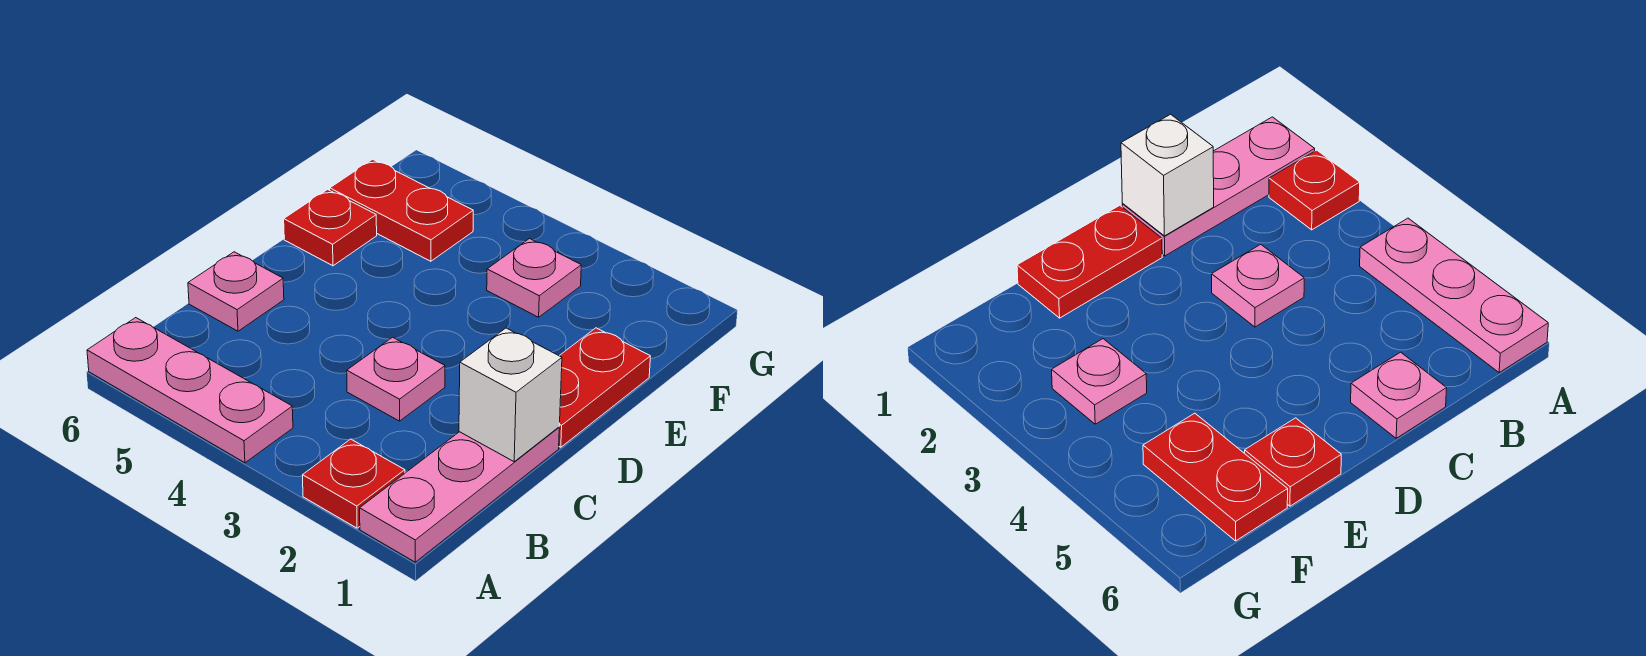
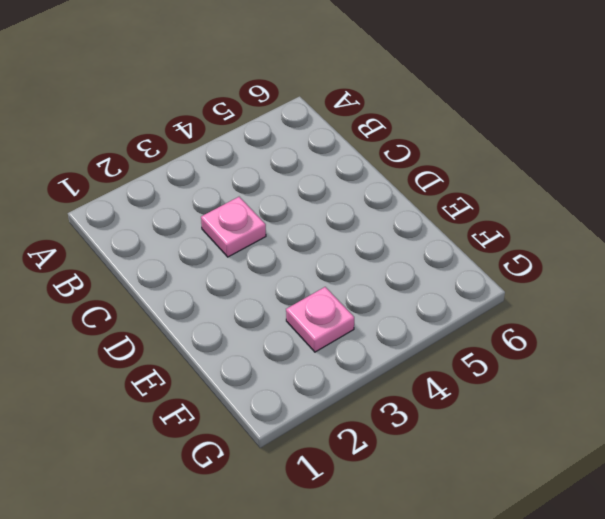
none -> pink 1x3 plate [360,427,559,562]
none -> red 1x1 plate [303,439,405,528]

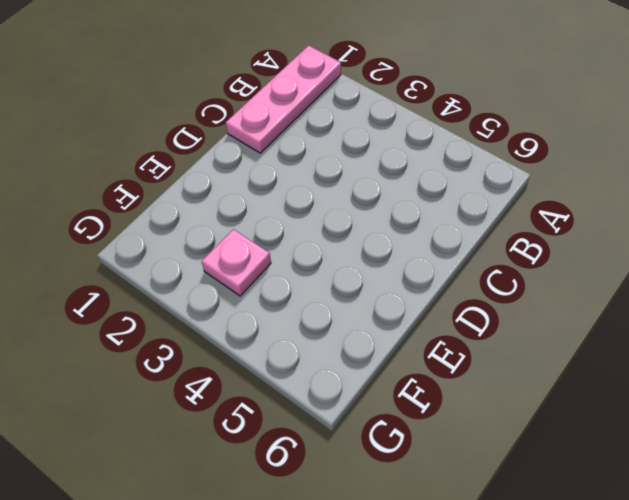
none -> red 1x1 plate [303,439,405,528]
none -> pink 1x3 plate [87,318,293,463]

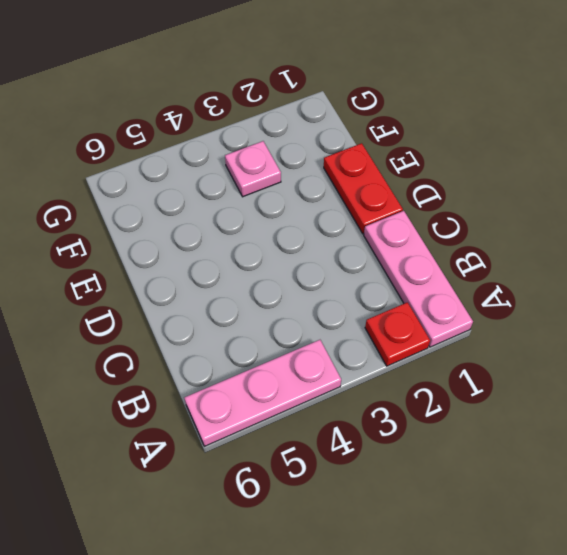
none -> pink 1x1 plate [347,337,445,421]
none -> pink 1x1 plate [188,252,284,331]

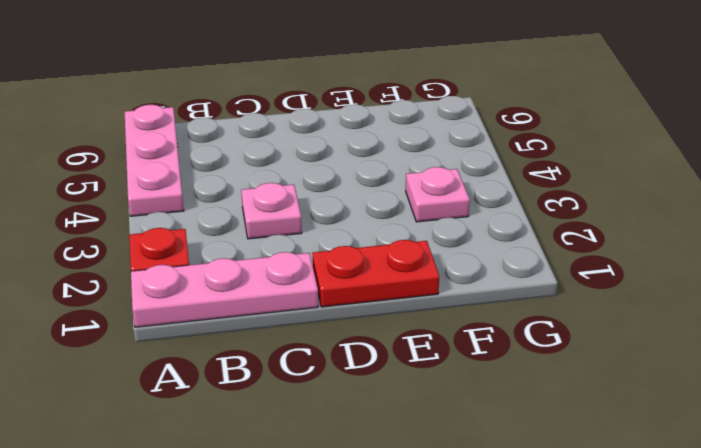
none -> pink 1x1 plate [188,252,284,331]
none -> red 1x1 plate [284,190,377,266]

